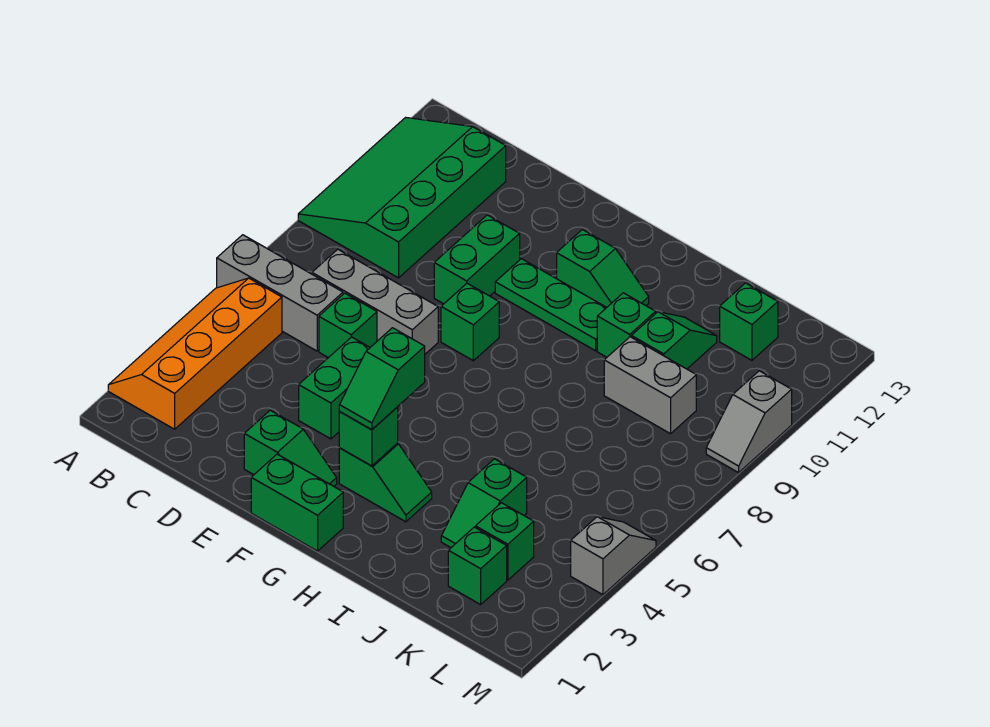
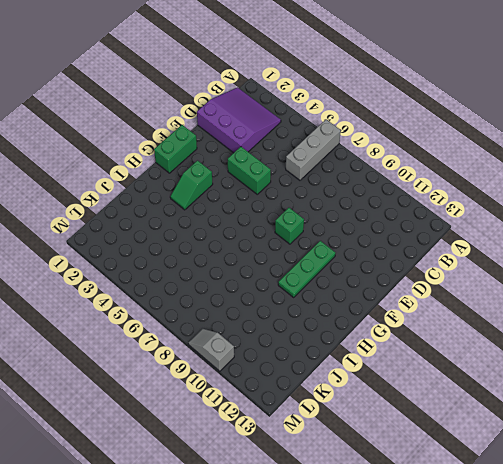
purple 3x3 slope [197,87,281,153] -> orange 2x4 slope [108,278,282,429]
none -> green 3x4 slope [298,117,506,278]
none -> grey 1x3 brick [312,249,438,354]
none -> green 1x1 brick [319,293,377,358]

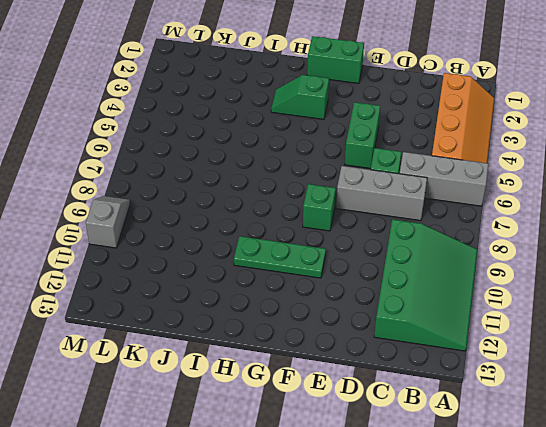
none -> green 1x2 slope [244,410,337,486]
none -> green 1x2 brick [434,215,520,304]
none -> green 1x2 slope [557,230,649,308]

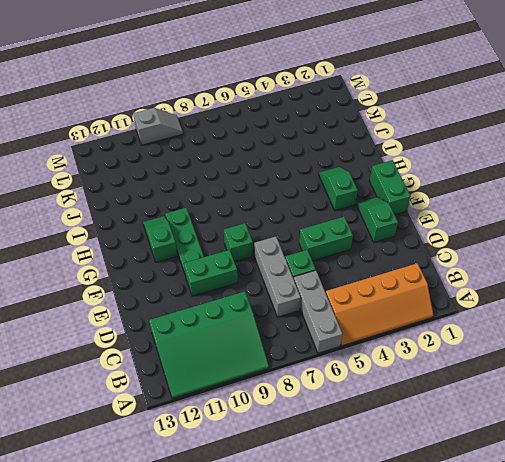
none -> green 1x1 brick [597,293,656,357]
none -> green 1x2 slope [441,459,527,548]
none -> grey 1x2 brick [604,337,696,434]

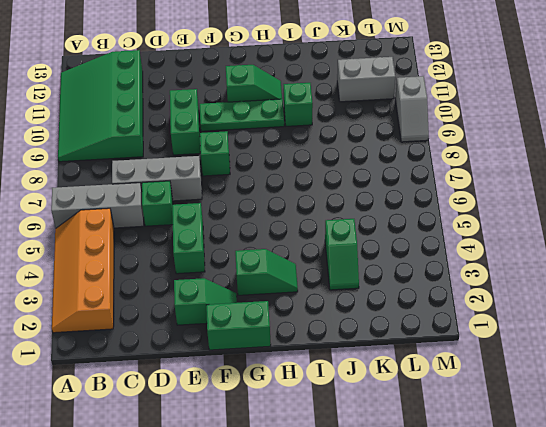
grey 1x2 brick [337,57,395,102] -> grey 1x2 brick moved to [604,337,696,434]
none -> green 1x2 slope [631,312,717,369]
none -> green 1x1 brick [448,527,507,604]
none -> green 1x1 brick [476,503,534,580]

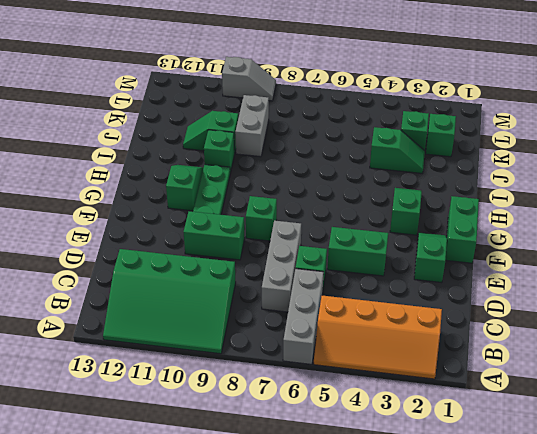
none -> green 1x1 brick [720,283,778,360]
none -> grey 1x2 slope [571,517,656,595]
none -> green 1x1 brick [339,407,398,466]

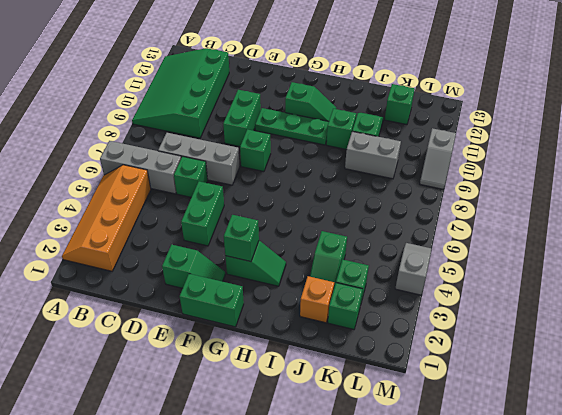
orange 1x1 brick [300,276,334,323] -> none
none -> green 1x2 slope [339,328,425,430]

